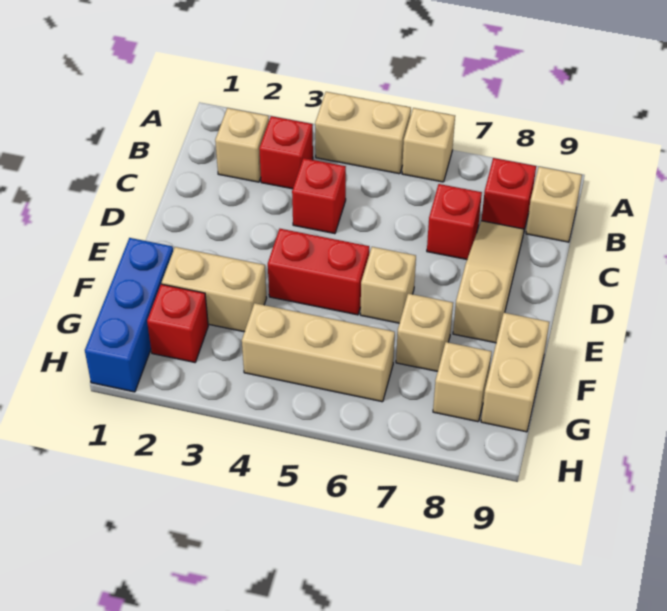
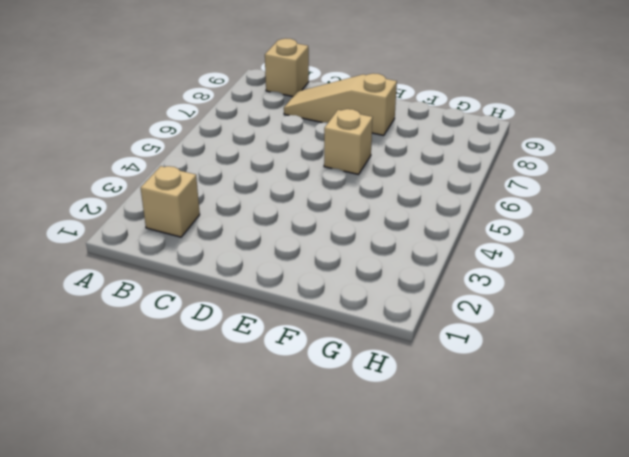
none -> tan 1x2 brick [315,92,411,174]
none -> tan 1x1 brick [402,108,455,182]
none -> red 1x1 brick [259,116,313,189]

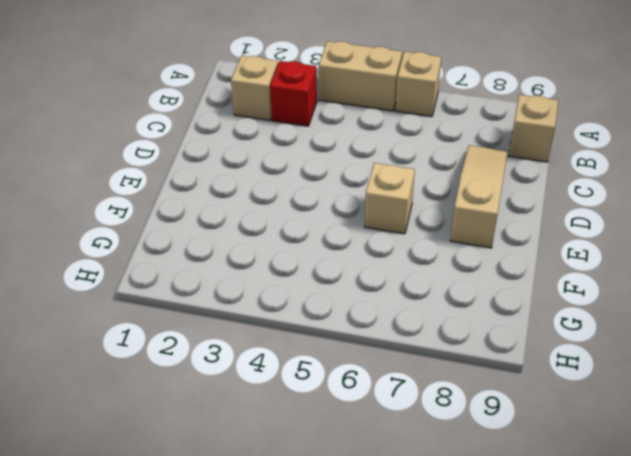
none -> red 1x1 brick [481,158,536,230]
none -> red 1x1 brick [292,158,346,234]
none -> red 1x1 brick [427,184,482,259]

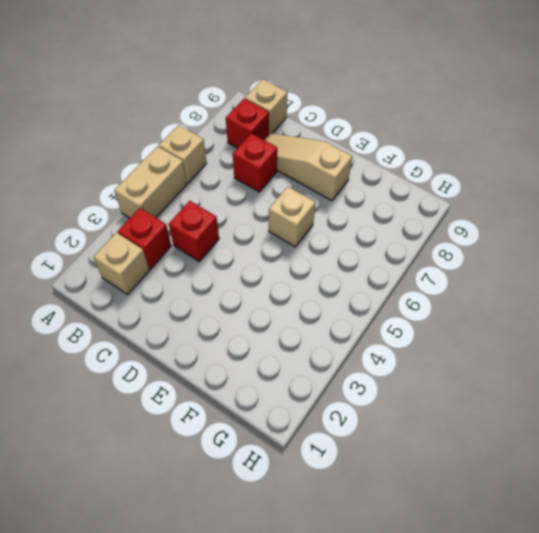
none -> red 1x2 brick [268,229,369,315]
none -> blue 1x3 brick [85,238,173,392]
none -> tan 1x2 brick [162,247,266,332]

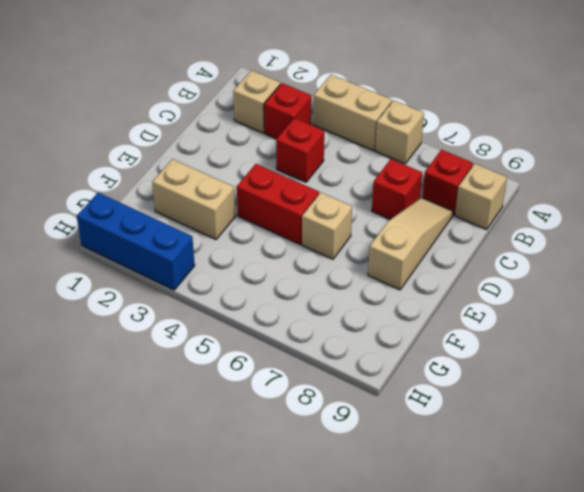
blue 1x3 brick [77,193,195,290] -> blue 1x3 brick turned to [85,238,173,392]
none -> tan 1x1 brick [396,294,453,371]
none -> tan 1x2 brick [481,313,549,432]
none -> red 1x1 brick [147,284,208,362]

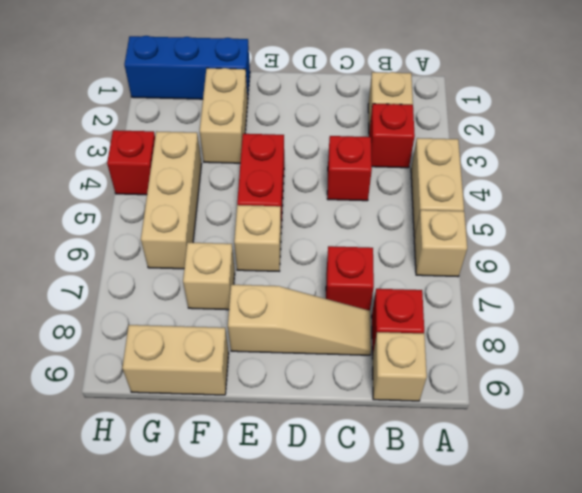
red 1x1 brick [107,130,155,195] -> red 1x1 brick moved to [147,284,208,362]
none -> tan 1x1 brick [433,342,492,422]

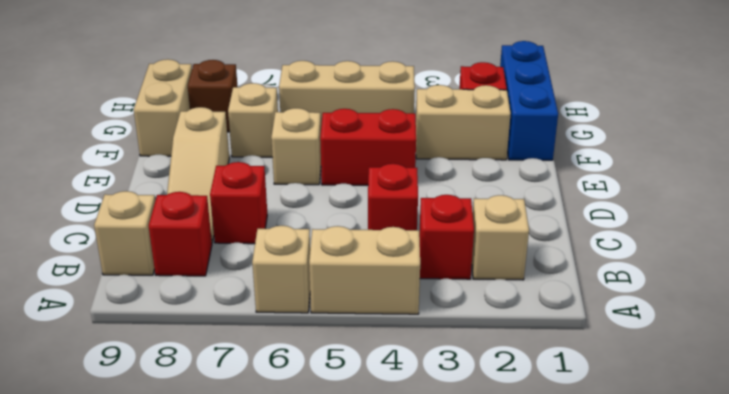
brown 1x1 brick [188,60,237,132] -> tan 1x1 brick [433,342,492,422]

